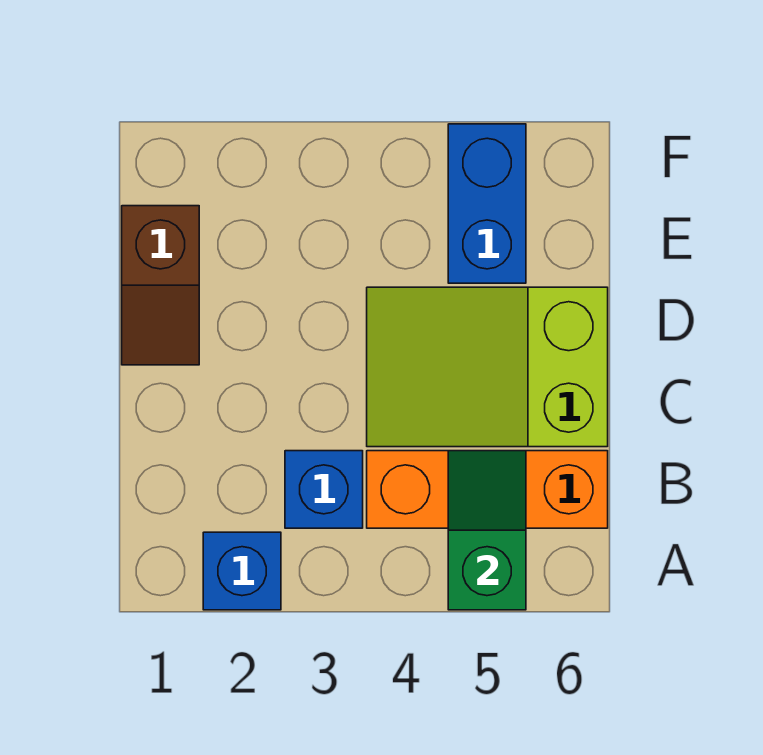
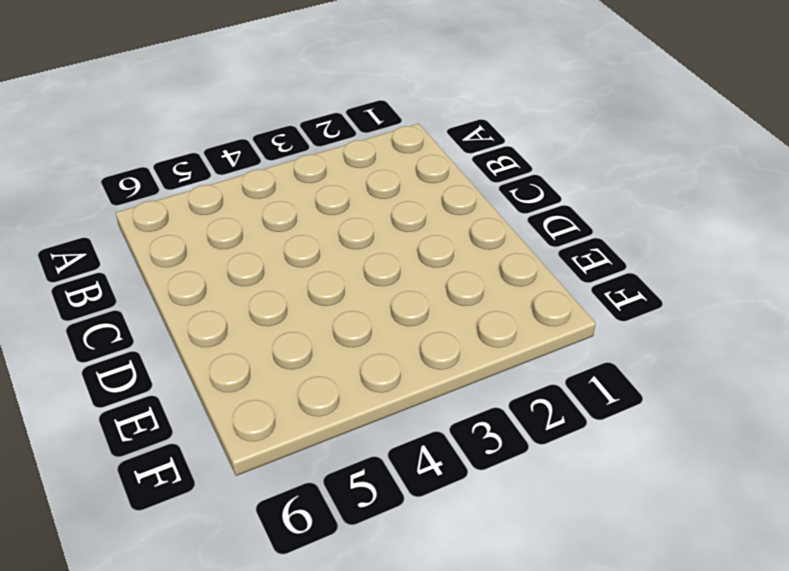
none -> blue 1x1 brick [203,532,281,610]
none -> blue 1x1 brick [285,451,363,528]

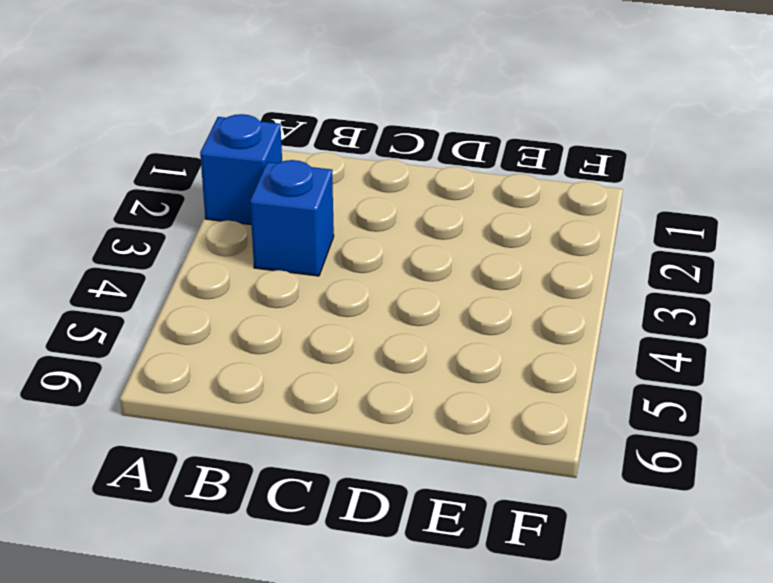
none -> orange 1x3 brick [367,451,608,528]
none -> lime 2x3 slope [367,287,608,447]

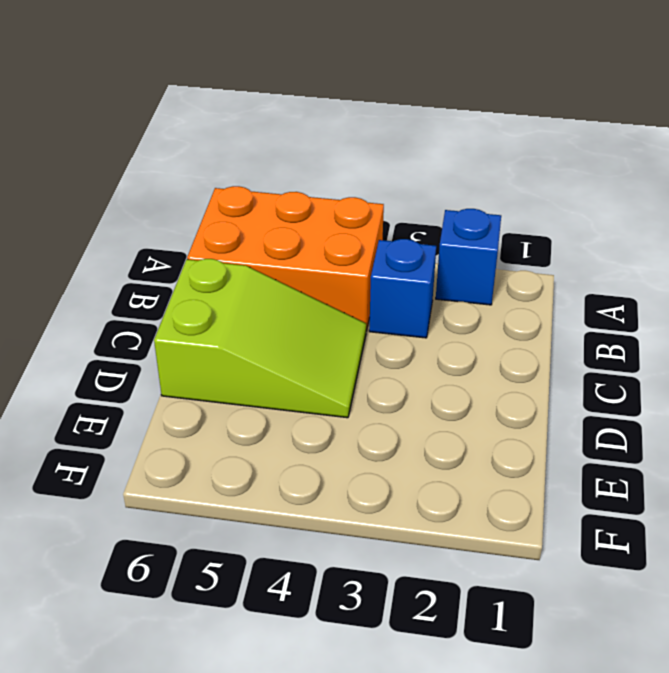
orange 2x3 brick [187,186,384,331] -> orange 1x3 brick [367,451,608,528]
none -> brown 1x2 slope [122,206,199,365]
none -> blue 1x2 brick [448,124,526,283]

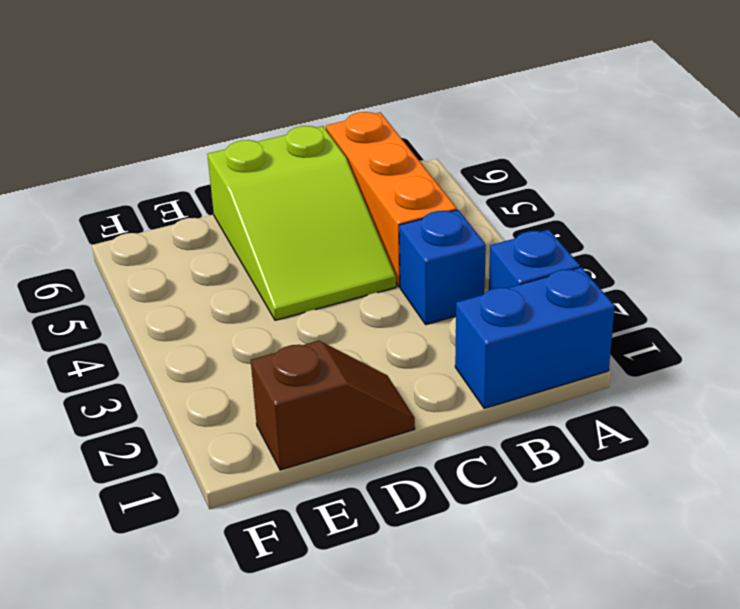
blue 1x2 brick [455,267,615,408] -> blue 1x2 brick moved to [448,124,526,283]
none -> green 1x2 slope [448,451,526,610]

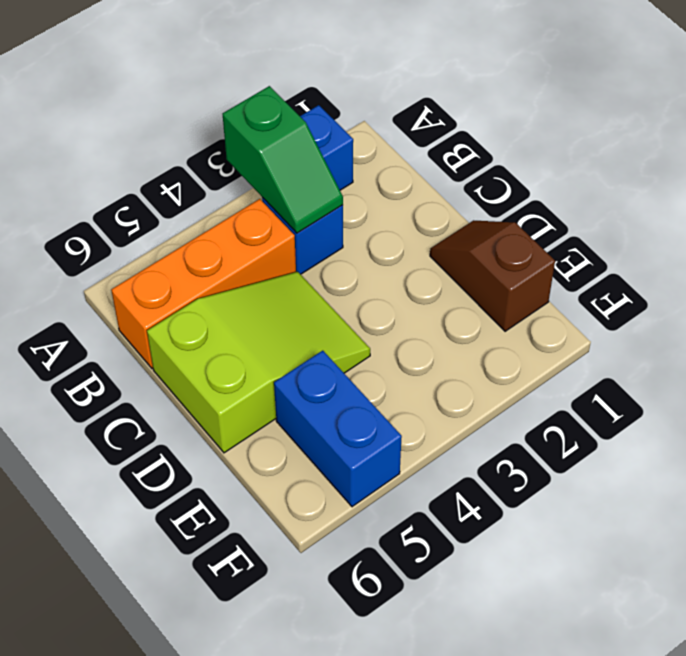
green 1x2 slope [223,86,343,233] -> green 1x2 slope moved to [448,451,526,610]

